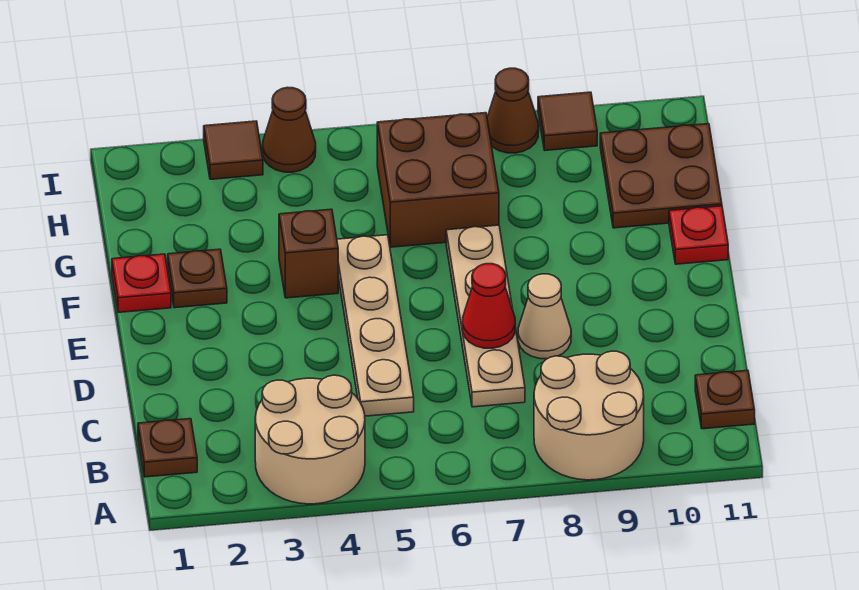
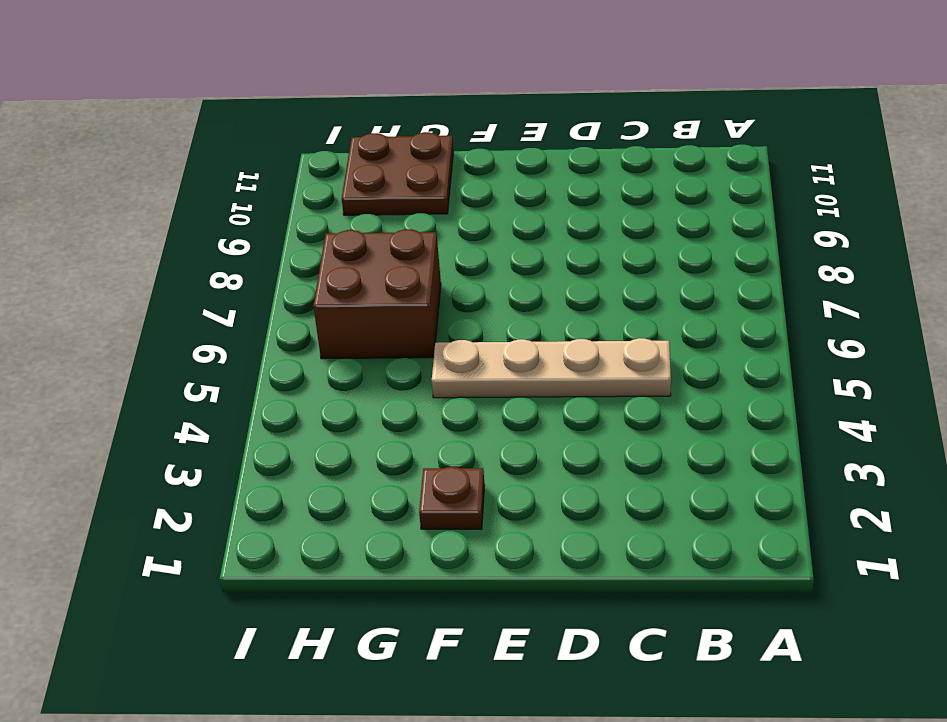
none -> tan 2x2 round brick [255,375,365,504]
none -> tan 2x2 round brick [534,351,644,480]
none -> brown 1x1 plate [138,419,197,477]

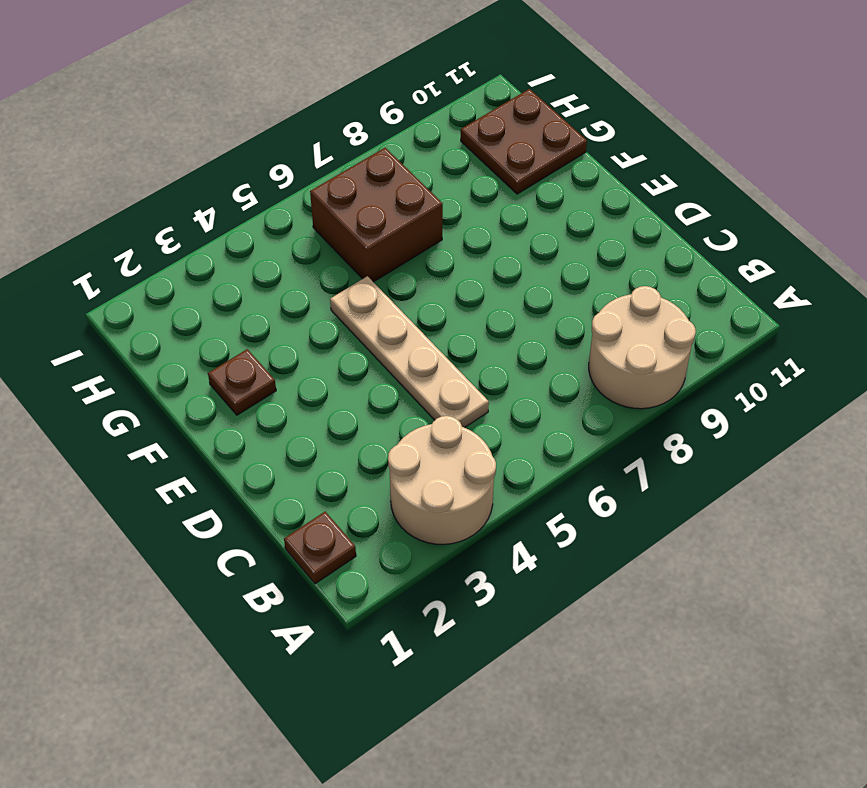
none -> brown 1x1 plate [695,370,755,429]
none -> tan 1x4 plate [446,225,525,407]
none -> tan 1x1 cone [518,274,571,359]

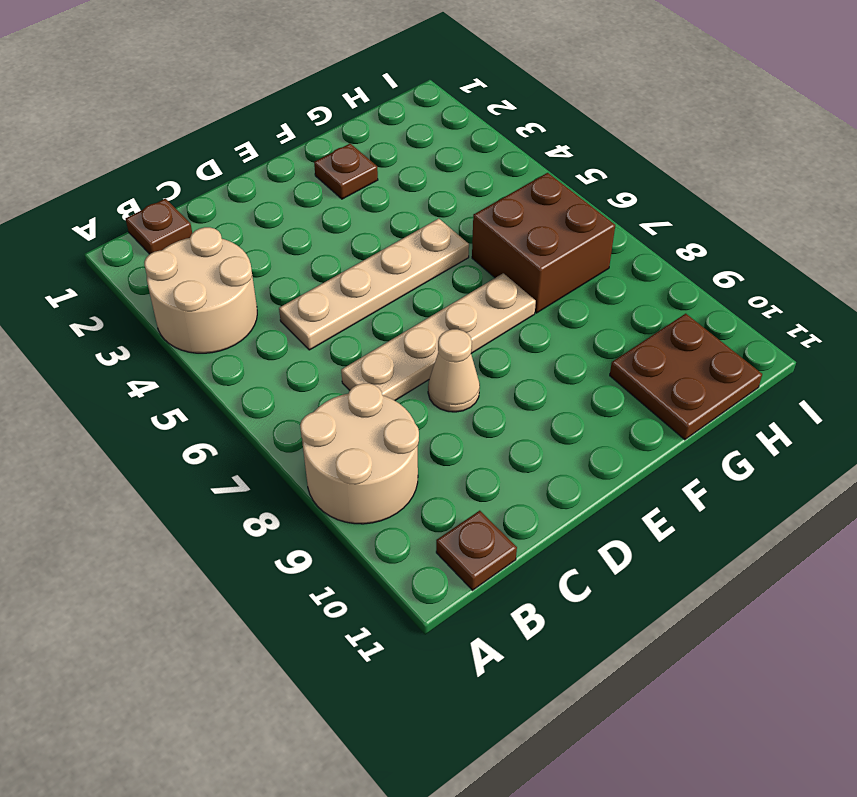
none -> red 1x1 plate [112,254,171,312]
none -> brown 1x1 brick [279,209,338,298]
none -> red 1x1 plate [669,206,728,264]

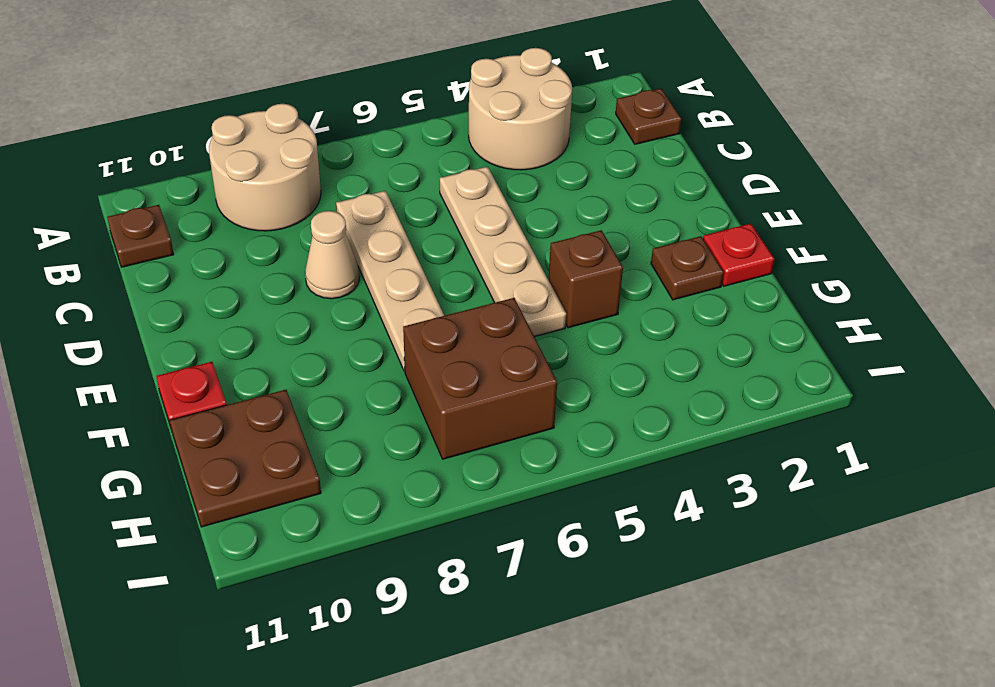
none -> brown 1x1 tile [204,121,263,179]
none -> brown 1x1 cone [263,87,316,172]
none -> brown 1x1 cone [487,68,539,153]

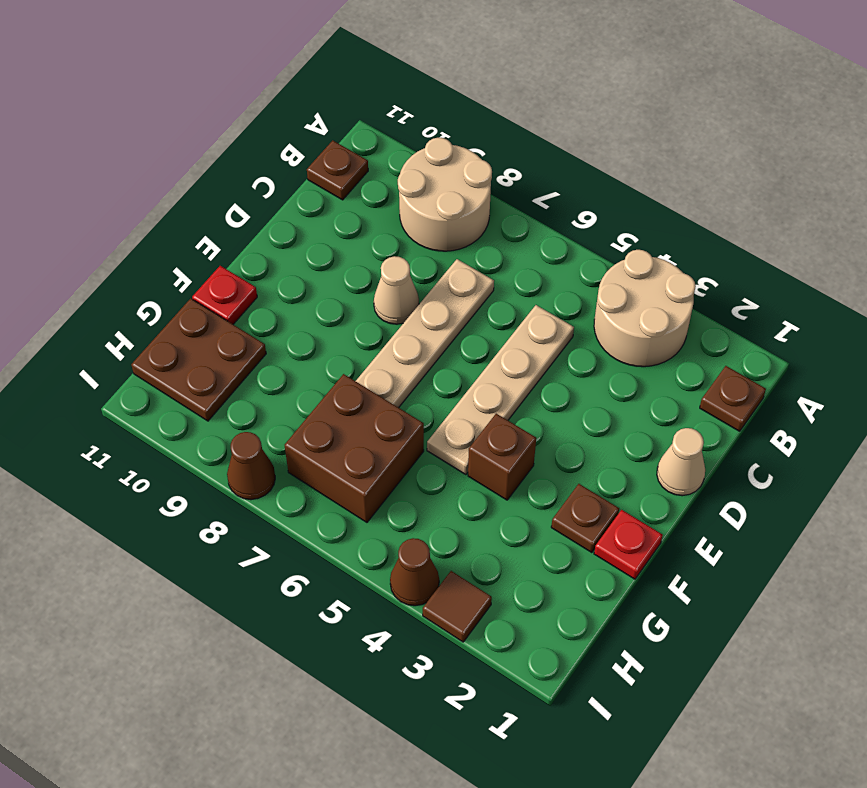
tan 1x1 cone [657,428,705,496] -> none
none -> brown 1x1 tile [538,92,597,150]
none -> red 1x1 cone [462,264,515,348]

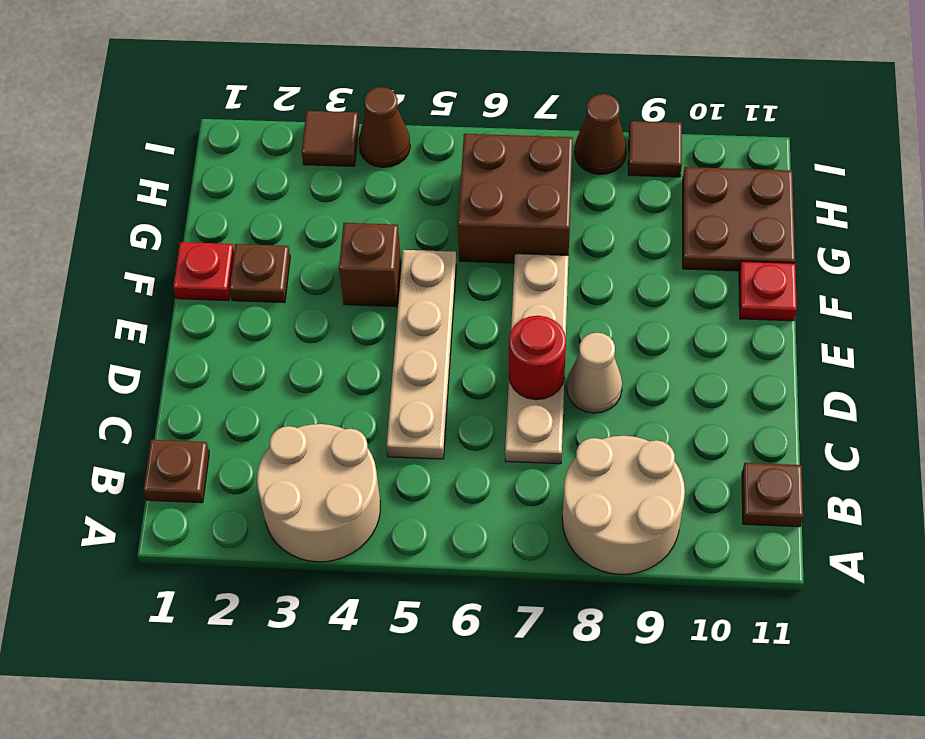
red 1x1 round brick [509,316,566,400] -> red 1x1 cone [462,264,515,348]

